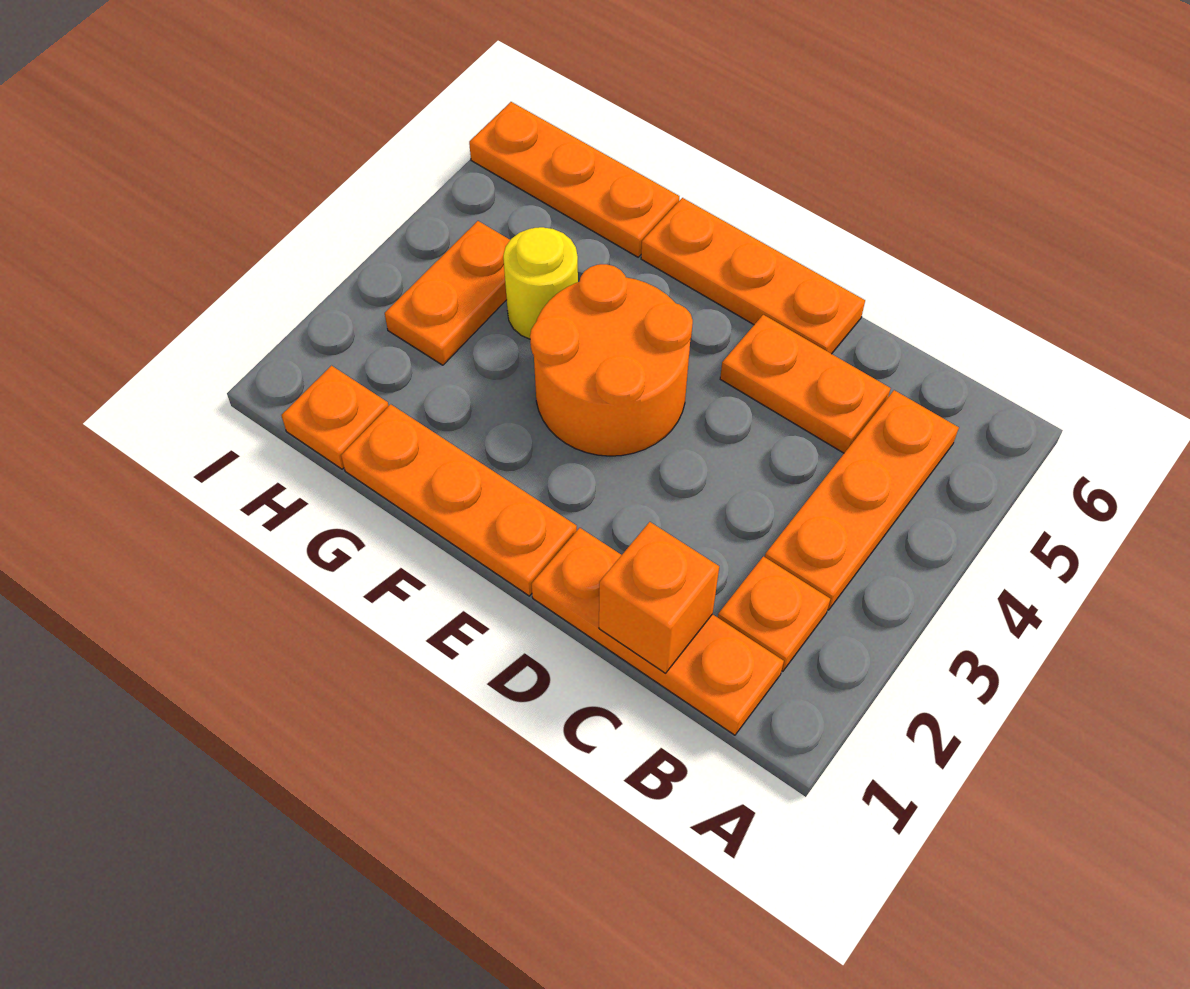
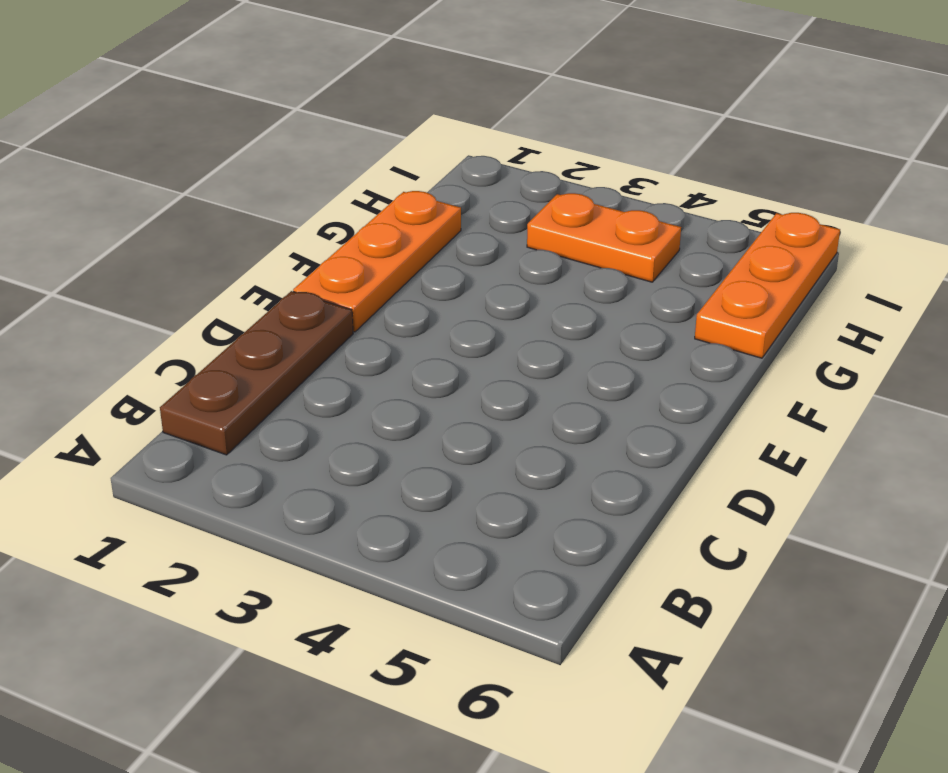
brown 1x3 plate [160,291,353,455] -> orange 1x3 plate [532,528,784,735]
none -> orange 1x1 plate [718,556,830,671]
none -> orange 1x3 plate [765,390,959,610]
none -> orange 1x2 plate [720,315,891,453]

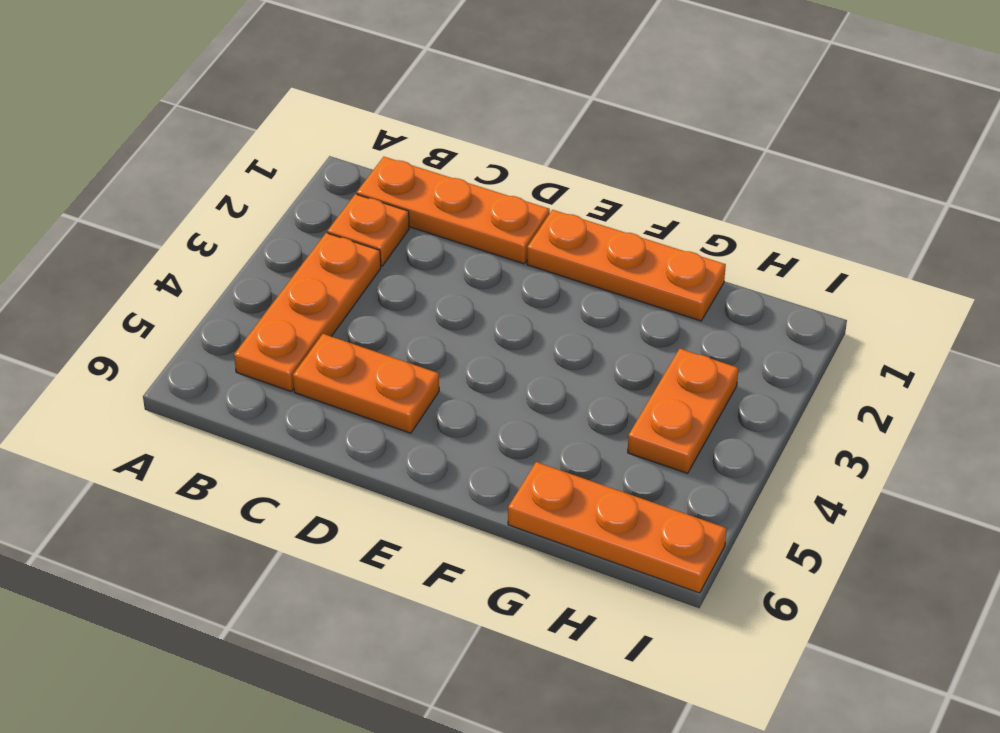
none -> orange 1x3 plate [641,198,865,354]
none -> orange 2x2 round brick [530,264,693,456]
none -> yellow 1x1 round brick [503,227,578,339]

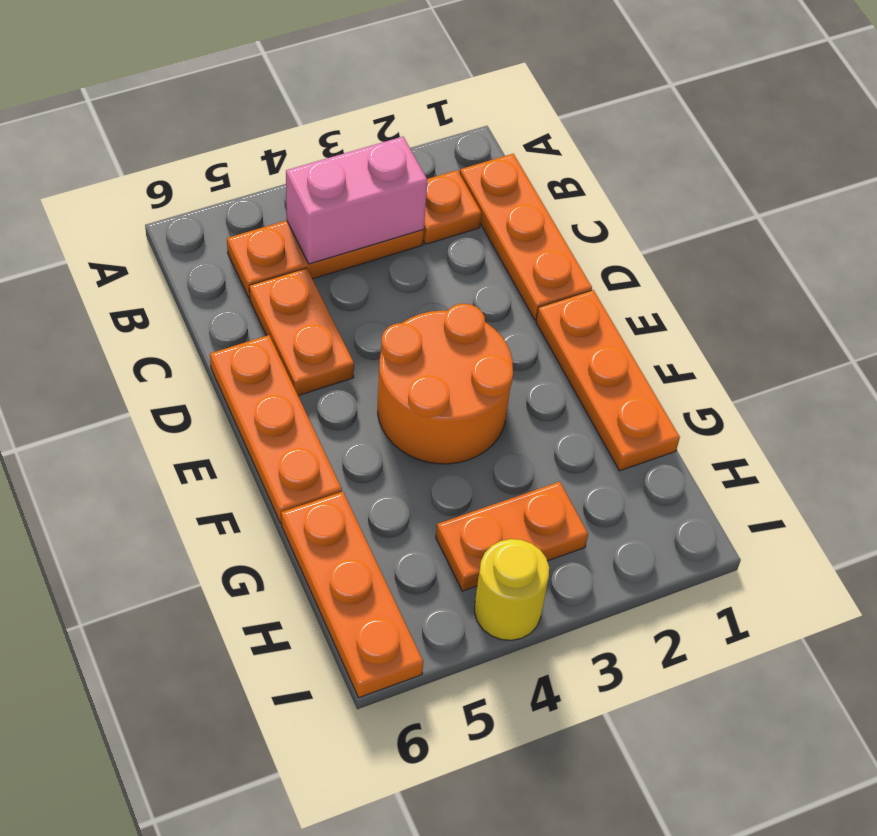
pink 1x2 brick [286,137,427,264] -> none
yellow 1x1 round brick [474,539,549,640] -> yellow 1x1 round brick moved to [503,227,578,339]
none -> orange 1x1 plate [282,366,388,469]
none -> orange 1x1 brick [599,522,719,673]

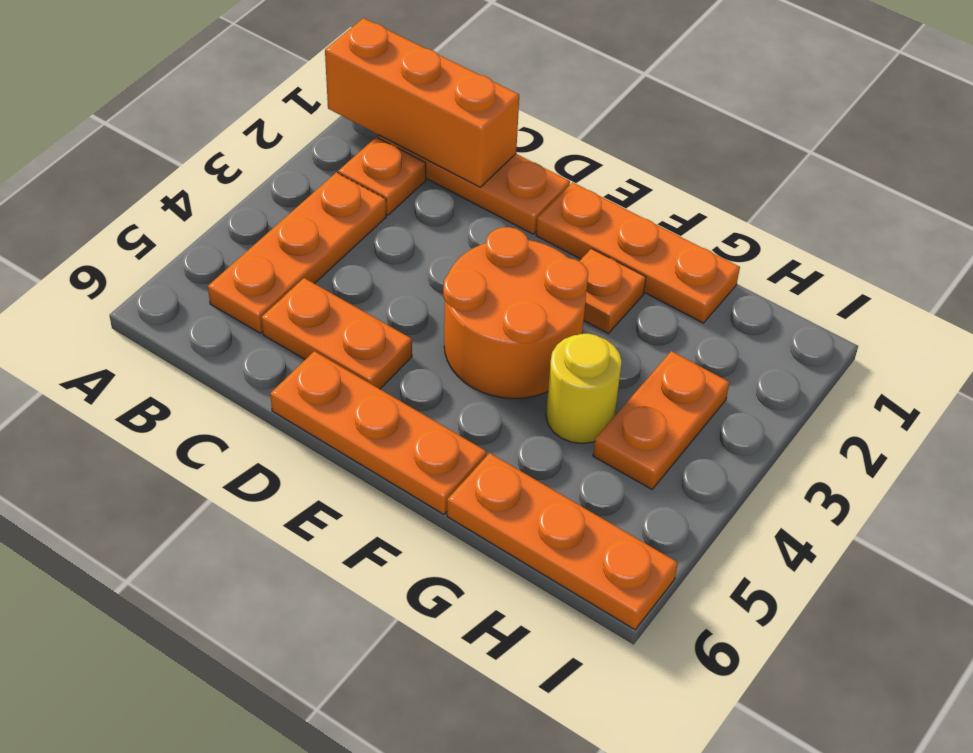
orange 1x3 brick [325,18,519,187] -> orange 1x1 brick [599,522,719,673]
orange 1x1 plate [579,249,646,333] -> orange 1x1 plate moved to [282,366,388,469]

